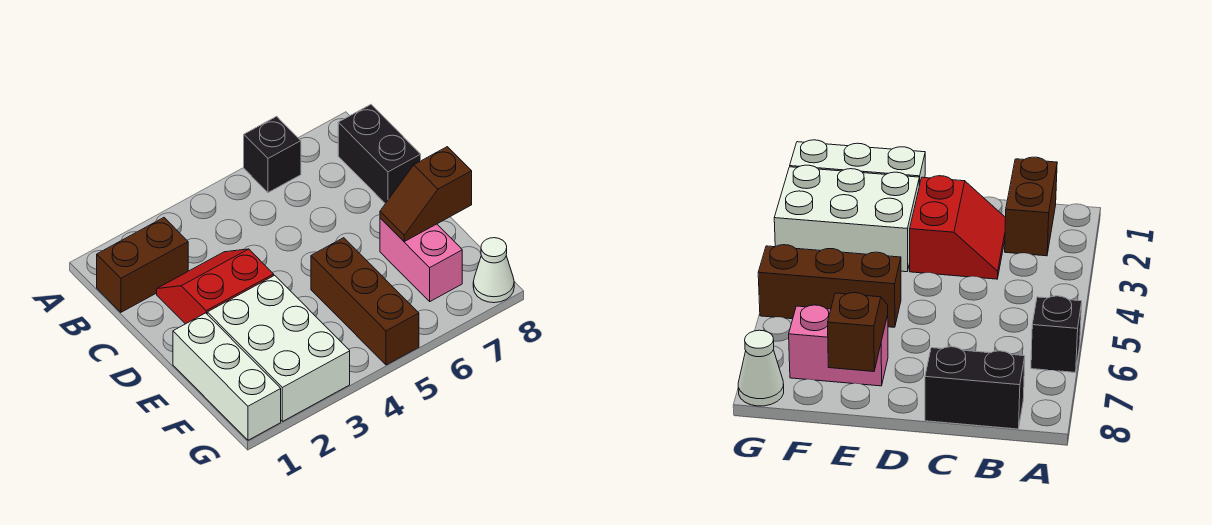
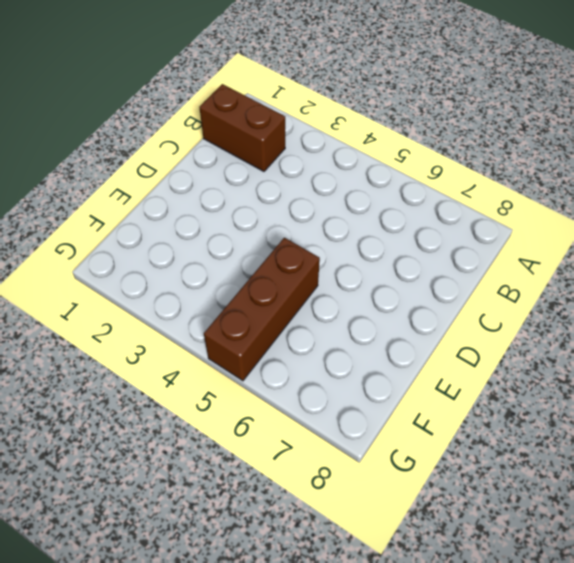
none -> black 1x1 brick [244,116,301,193]
none -> black 1x2 brick [338,105,421,204]

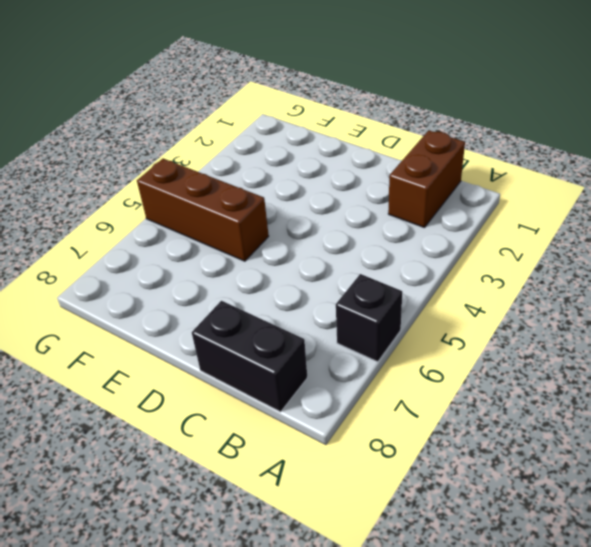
none -> red 2x2 slope [157,249,274,324]
none -> white 1x3 brick [173,313,281,440]

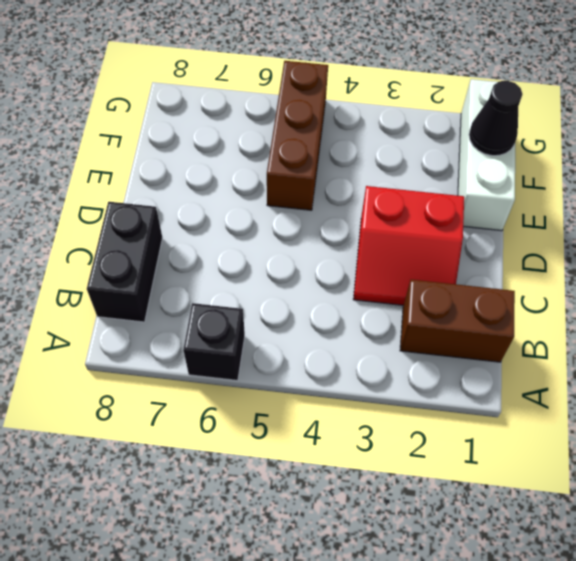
black 1x1 cone [469,81,523,156] -> none
none -> white 2x3 brick [207,275,350,422]
none -> pink 1x2 brick [380,218,462,301]

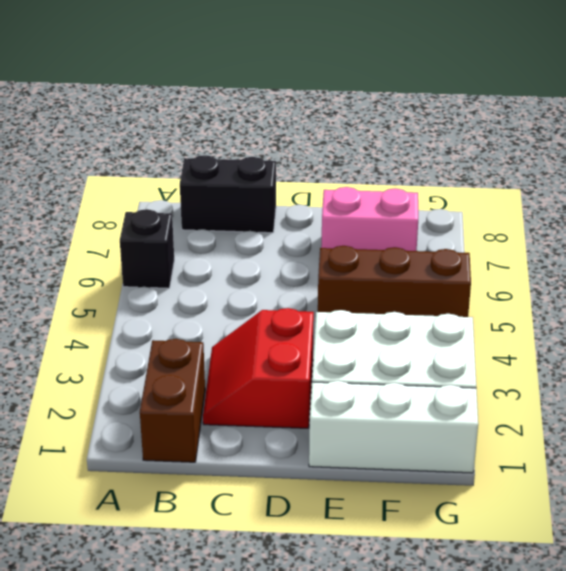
none -> white 1x1 cone [473,238,514,303]
none -> brown 1x2 slope [380,147,472,241]

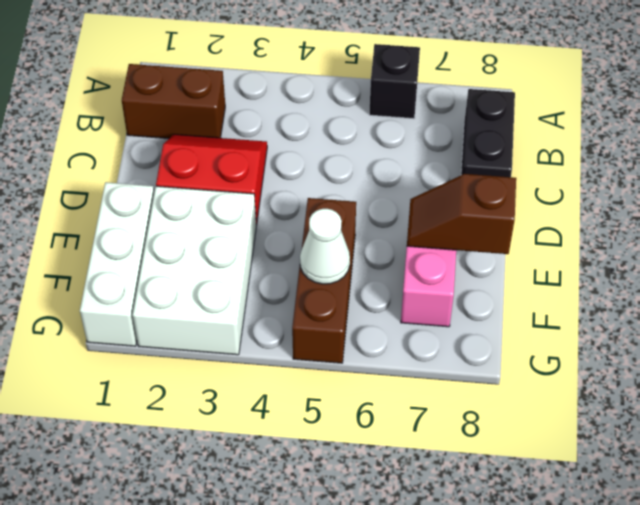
white 1x1 cone [300,209,350,284] -> white 1x1 cone moved to [473,238,514,303]

